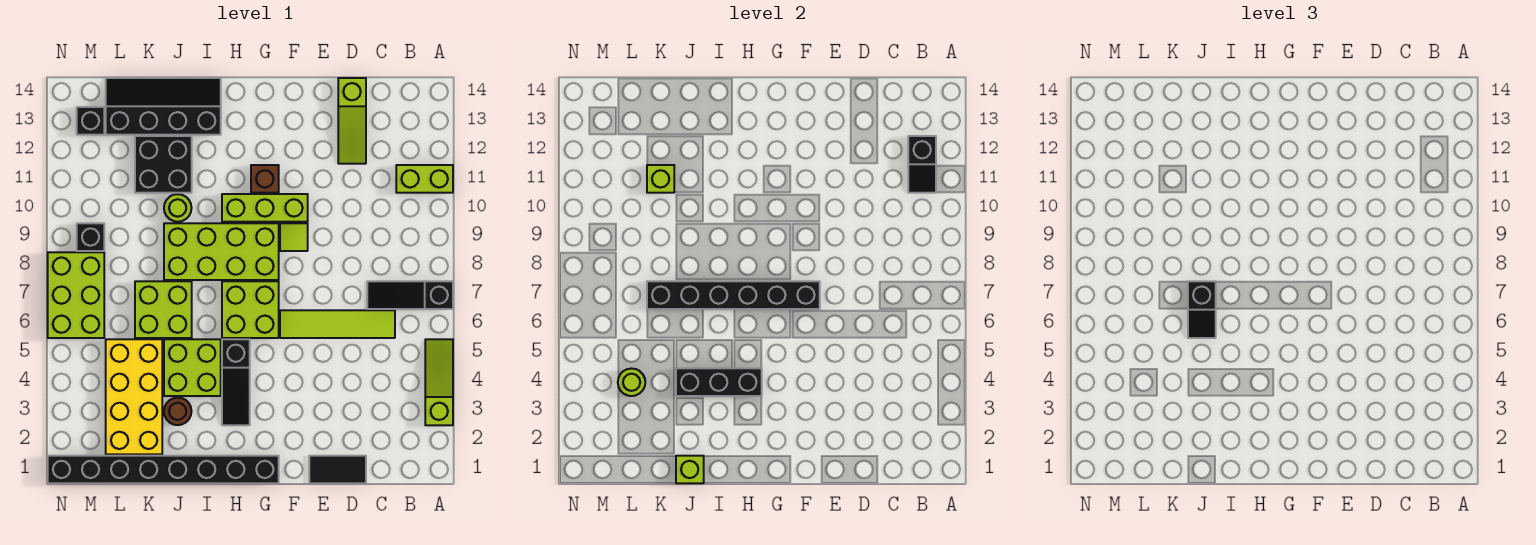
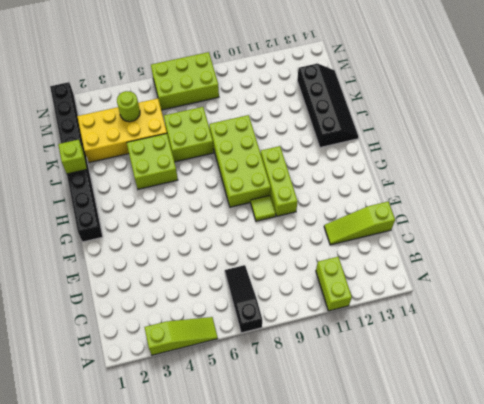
none -> lime 1x4 tile [280,310,395,338]
none -> black 1x2 tile [309,456,366,483]
none -> lime 2x2 brick [222,281,279,338]
none -> brown 1x1 brick [251,165,279,193]

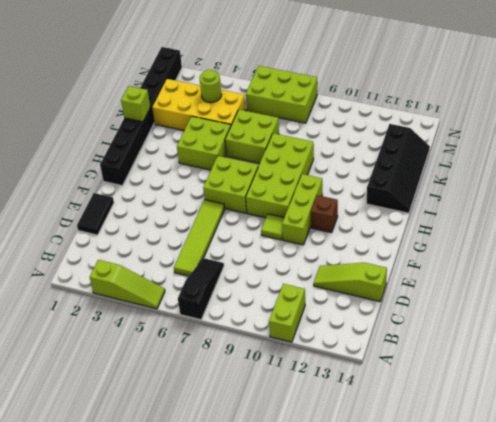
none -> black 1x3 slope [222,339,250,425]
none -> brown 1x1 round brick [164,398,192,425]
none -> lime 1x1 round brick [164,194,191,222]
none -> black 2x2 brick [135,136,192,193]

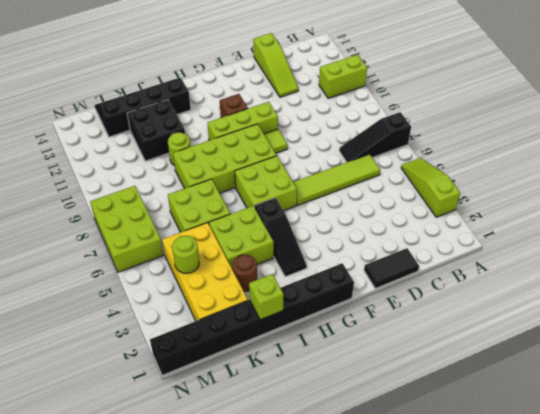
none -> black 1x1 brick [77,223,104,251]
none -> black 1x1 brick [77,107,104,135]
none -> black 1x2 slope [908,136,936,193]
none -> black 1x6 brick [647,281,820,309]

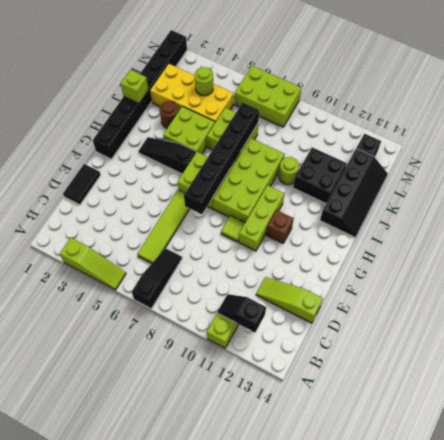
none -> black 1x1 brick [77,223,104,251]
none -> black 1x3 brick [676,368,762,396]
none -> lime 1x1 brick [647,165,674,193]
none -> black 1x2 slope [1188,281,1216,338]

